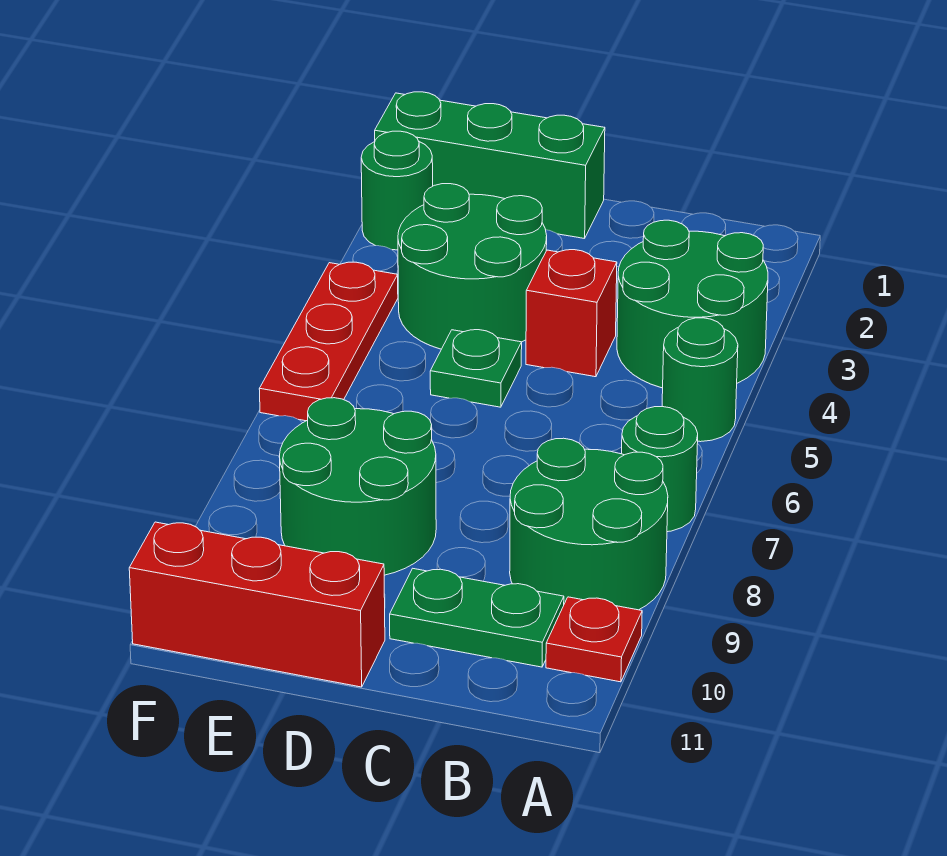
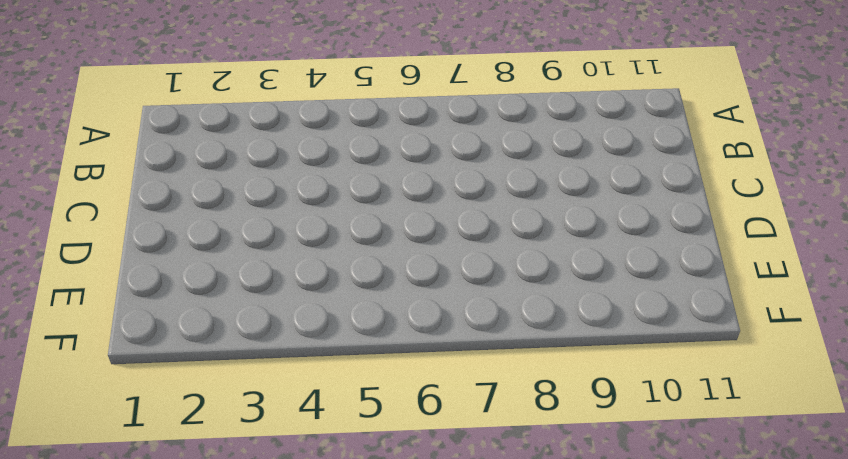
none -> green 2x2 round brick [617,220,768,388]
none -> green 1x1 round brick [662,318,738,442]
none -> green 1x1 round brick [622,407,698,532]

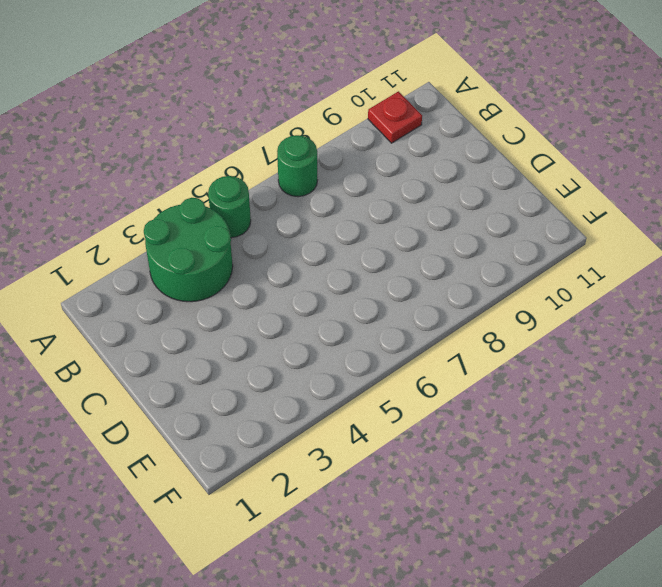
none -> green 2x2 round brick [510,438,668,610]
none -> green 1x2 plate [390,568,564,667]
none -> red 1x1 brick [526,250,617,377]

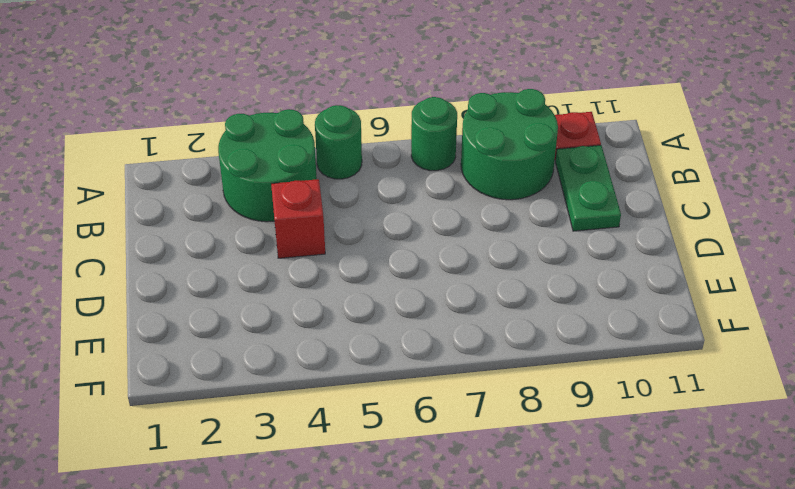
none -> green 1x3 brick [375,92,605,239]
none -> green 2x2 round brick [398,184,547,349]
none -> green 1x1 plate [430,330,522,407]

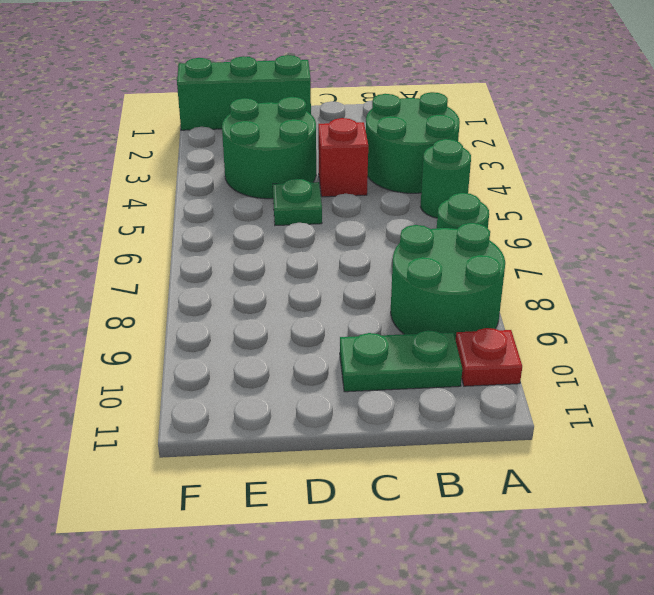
none -> green 2x2 round brick [279,398,436,575]
none -> red 1x3 brick [129,522,385,687]
none -> green 1x1 round brick [361,131,433,250]

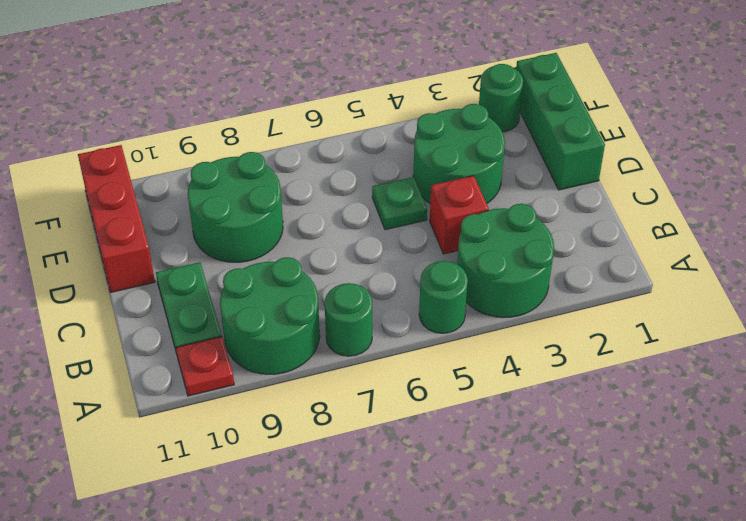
none -> red 1x3 plate [259,262,398,421]

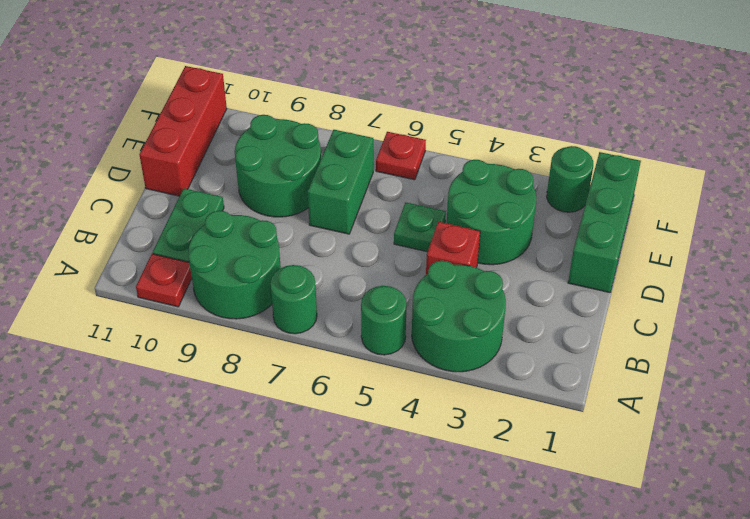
green 1x2 brick [308,130,373,234] -> none
red 1x1 plate [376,132,426,180] -> red 1x3 plate [259,262,398,421]

